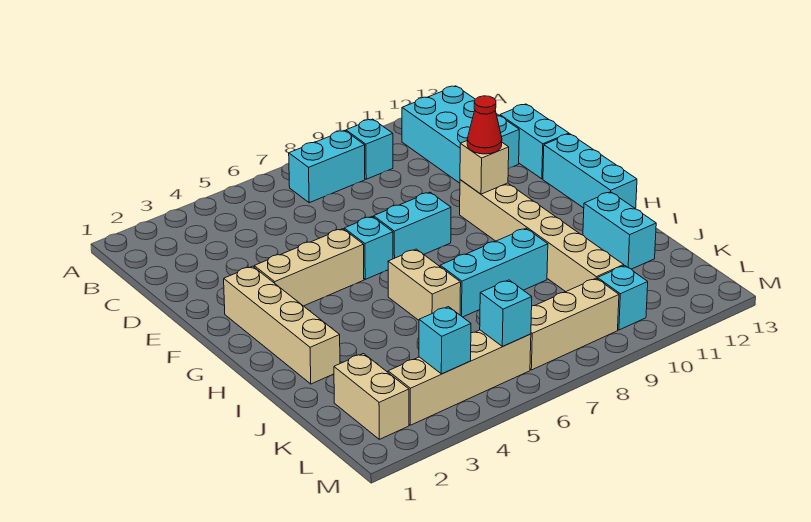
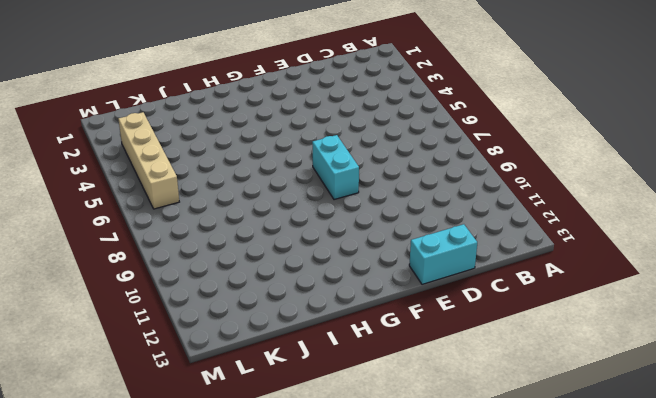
none -> cyan 1x2 brick [289,131,365,203]
none -> cyan 1x1 brick [346,119,393,179]
none -> cyan 2x3 brick [402,86,519,183]

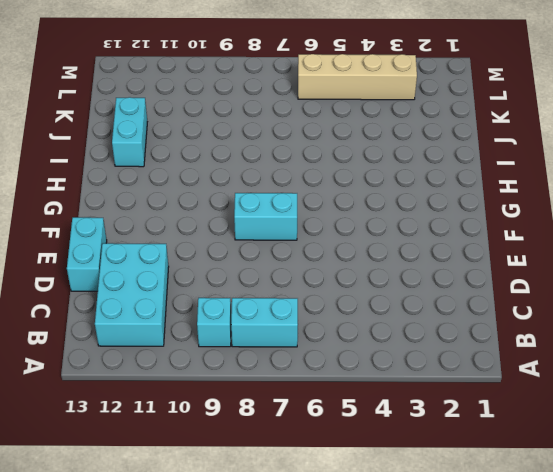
none -> tan 1x4 brick [224,266,340,384]
none -> tan 1x3 brick [254,229,364,306]
none -> cyan 1x1 brick [344,217,393,279]

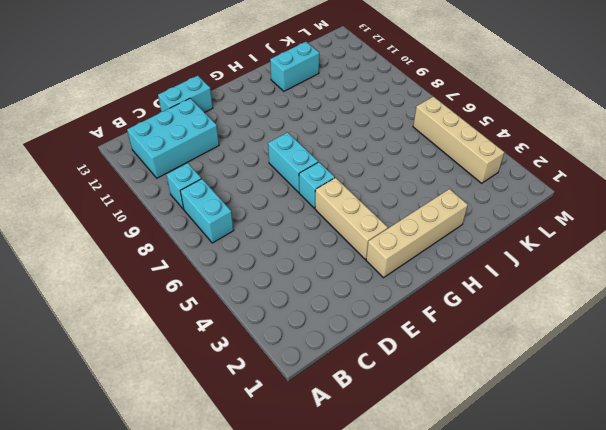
none -> tan 1x6 brick [460,180,624,292]
none -> cyan 1x3 brick [543,134,637,209]
none -> tan 1x2 brick [388,249,461,320]

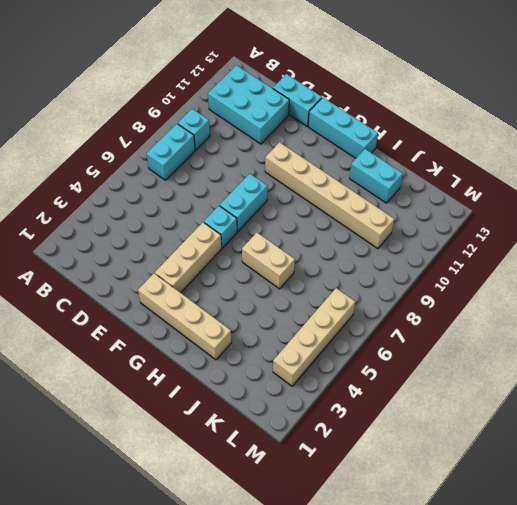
none -> cyan 1x3 brick [440,228,548,317]
none -> tan 1x2 brick [334,354,409,439]
none -> tan 1x3 brick [530,278,619,370]

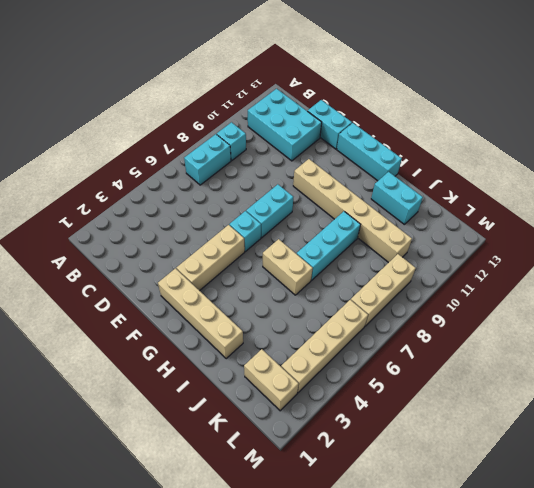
none -> cyan 1x1 brick [598,266,648,330]
none -> tan 1x1 brick [460,141,509,194]
none -> cyan 1x1 brick [419,307,471,374]

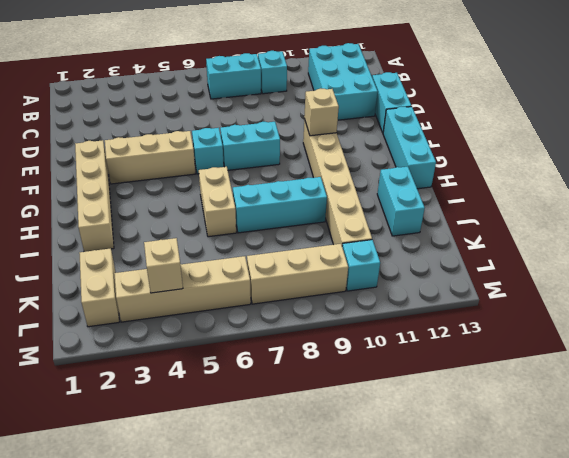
tan 1x1 brick [144,238,183,293] -> cyan 1x1 brick [419,307,471,374]
none -> cyan 1x1 brick [480,280,532,346]
none -> red 1x1 cone [467,96,502,154]

